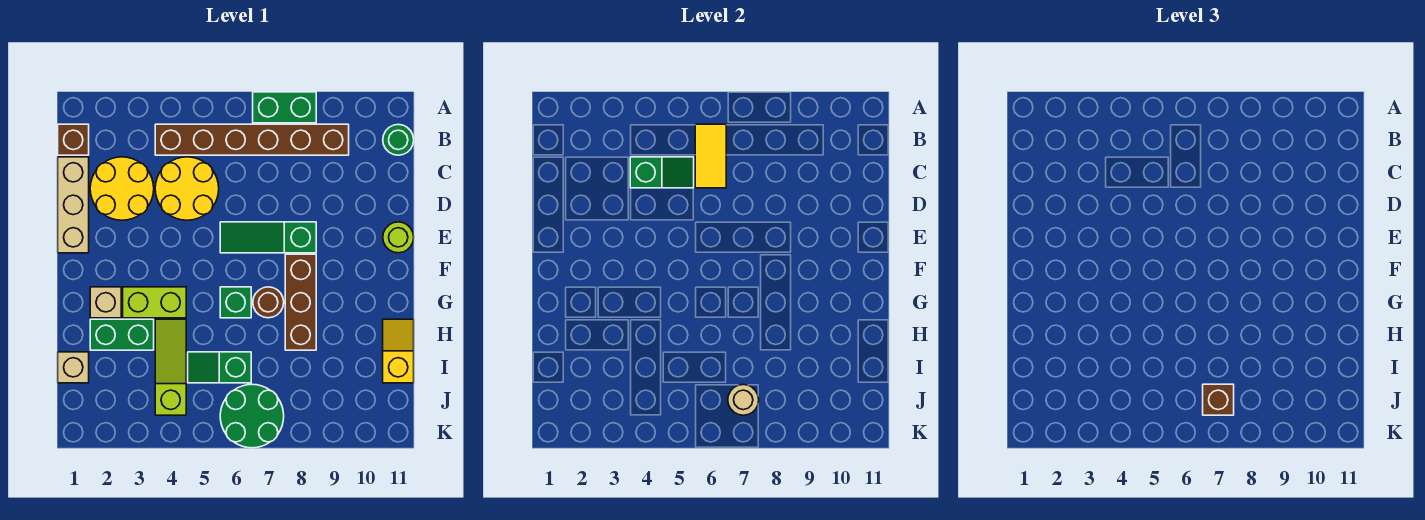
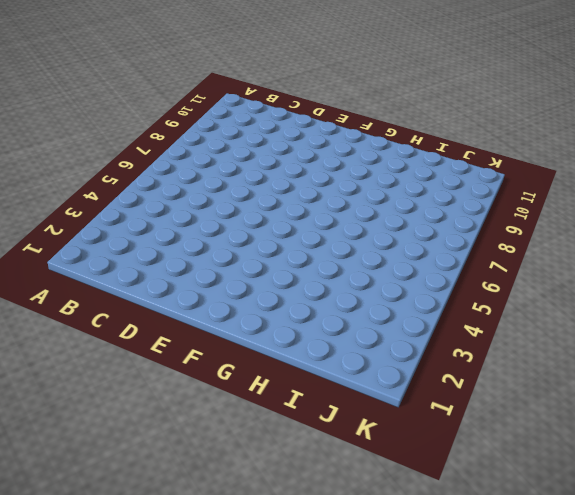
none -> green 1x2 brick [253,92,316,123]
none -> brown 1x1 brick [58,124,89,155]
none -> brown 1x6 brick [155,124,349,155]

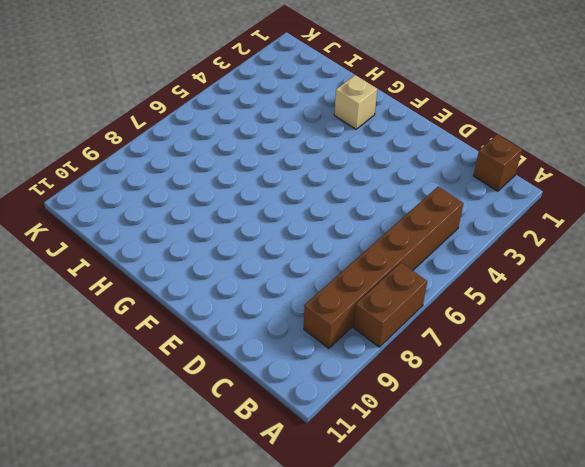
brown 1x2 brick [354,263,427,347] -> green 1x2 brick [253,92,316,123]
none -> green 1x1 round brick [383,124,414,155]
none -> tan 1x3 brick [58,157,89,253]
none -> yellow 2x2 round brick [90,157,154,220]

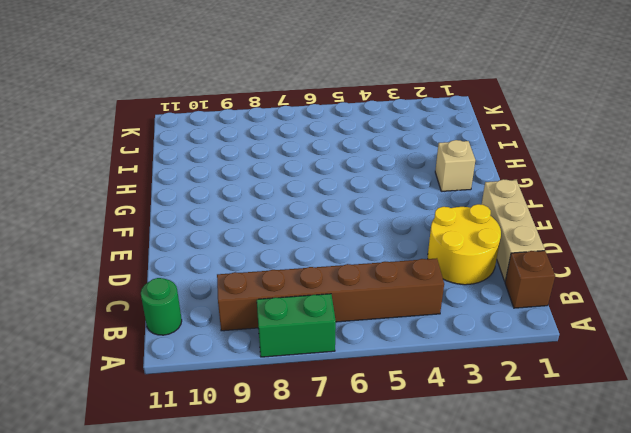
none -> yellow 2x2 round brick [155,157,219,220]
none -> green 1x3 slope [220,222,316,253]
none -> lime 1x1 round brick [383,222,414,253]

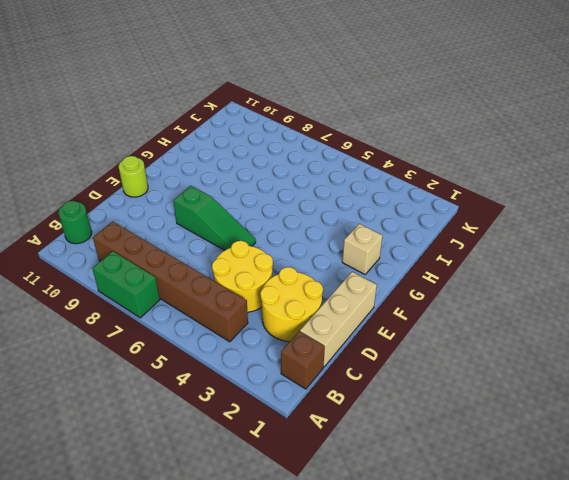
none -> brown 1x3 brick [285,254,316,350]
none -> lime 1x2 brick [123,287,186,318]
none -> green 1x1 brick [220,287,251,318]

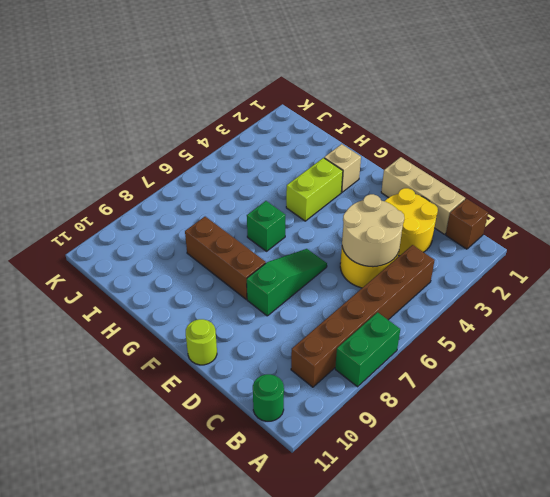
tan 2x2 round brick [342,194,404,267] -> green 1x2 slope [630,157,694,188]
none -> brown 1x1 round brick [253,287,284,318]
none -> green 1x2 brick [90,319,154,350]
none -> lime 1x3 slope [155,319,186,415]

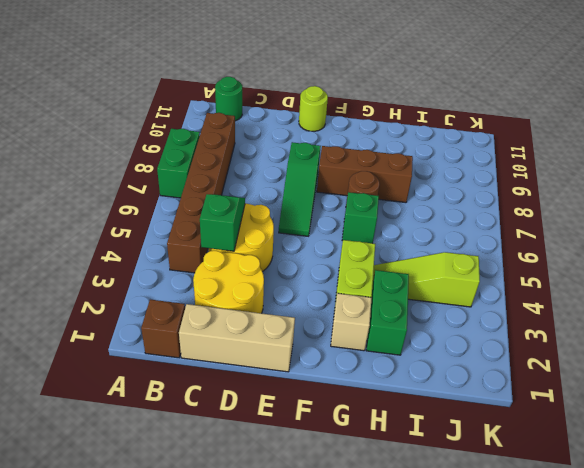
none -> yellow 1x2 slope [383,319,414,383]
none -> tan 1x1 brick [58,352,89,383]
none -> green 1x2 slope [188,352,251,383]

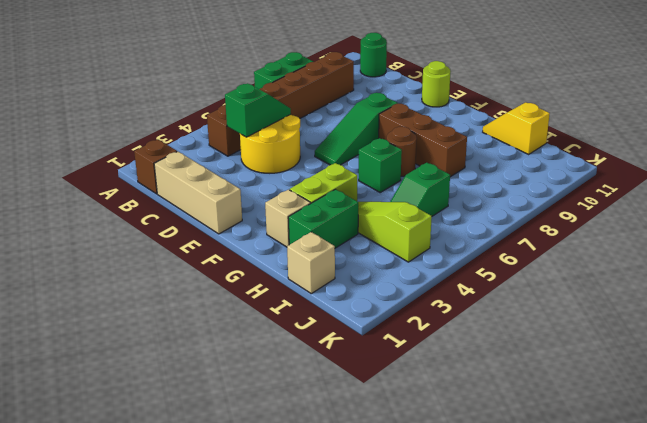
none -> yellow 2x2 round brick [90,157,154,220]
none -> green 2x2 round brick [220,384,284,448]
none -> yellow 1x2 tile [695,124,726,188]

